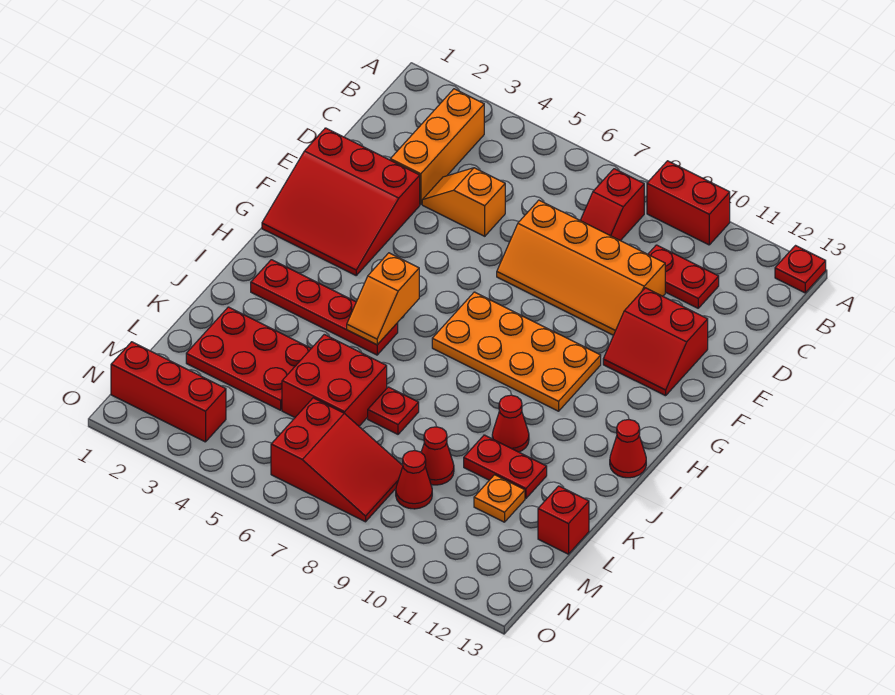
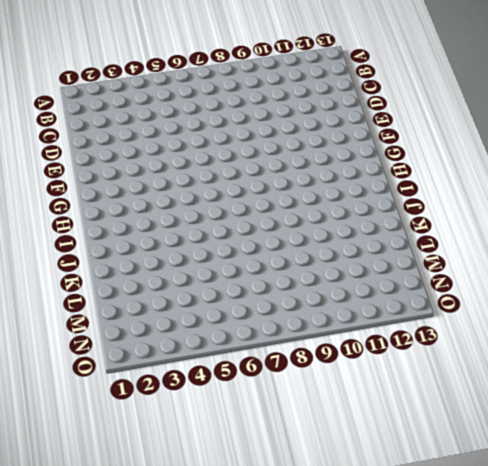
none -> red 1x2 brick [647,161,730,245]
none -> red 1x1 plate [775,246,826,293]
none -> orange 1x3 brick [390,89,484,204]

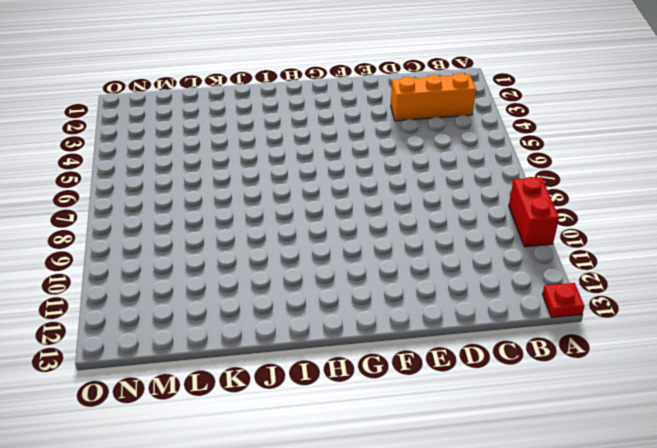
none -> red 1x2 slope [580,169,644,241]
none -> red 1x2 plate [648,245,719,308]
none -> orange 1x2 slope [422,168,505,236]

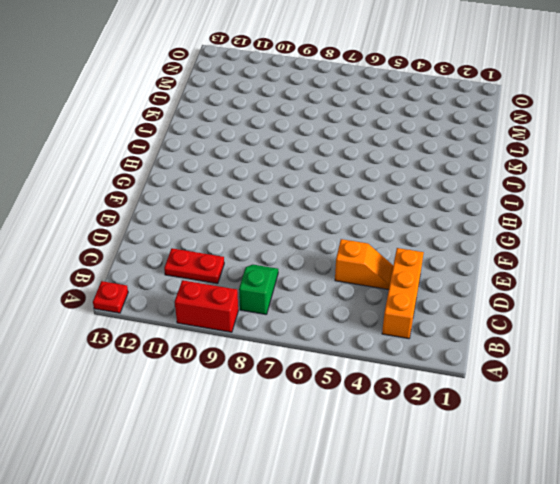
green 1x2 slope [239,265,278,314] -> red 1x2 slope [580,169,644,241]
none -> orange 2x4 slope [497,200,665,335]
none -> red 3x3 slope [262,128,420,275]
none -> red 2x2 slope [603,288,708,396]

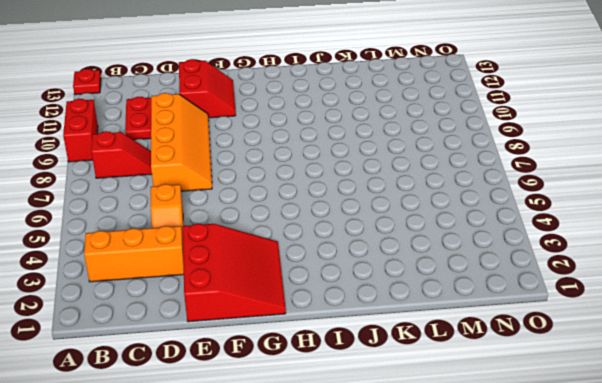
none -> orange 2x4 plate [432,292,601,411]
none -> red 1x4 plate [251,260,398,355]
none -> red 1x1 cone [610,420,646,478]

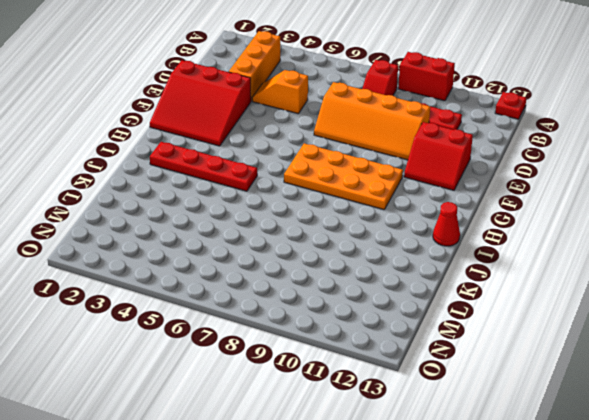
none -> red 1x1 cone [492,395,529,452]
none -> red 2x3 plate [186,307,311,410]
none -> red 2x2 brick [282,334,387,426]

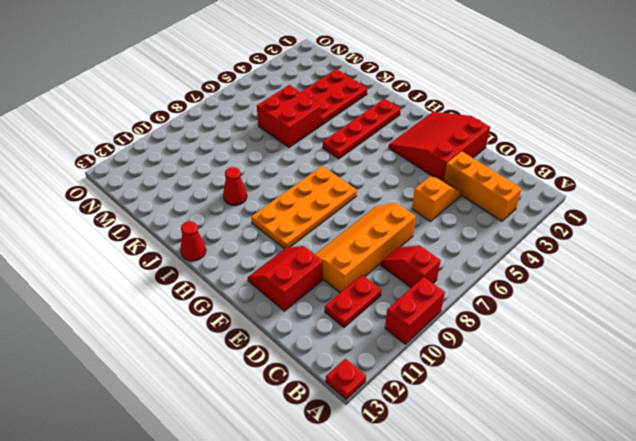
none -> red 1x1 plate [368,387,419,434]
none -> red 1x2 plate [464,435,547,498]
none -> red 1x1 cone [421,427,454,485]

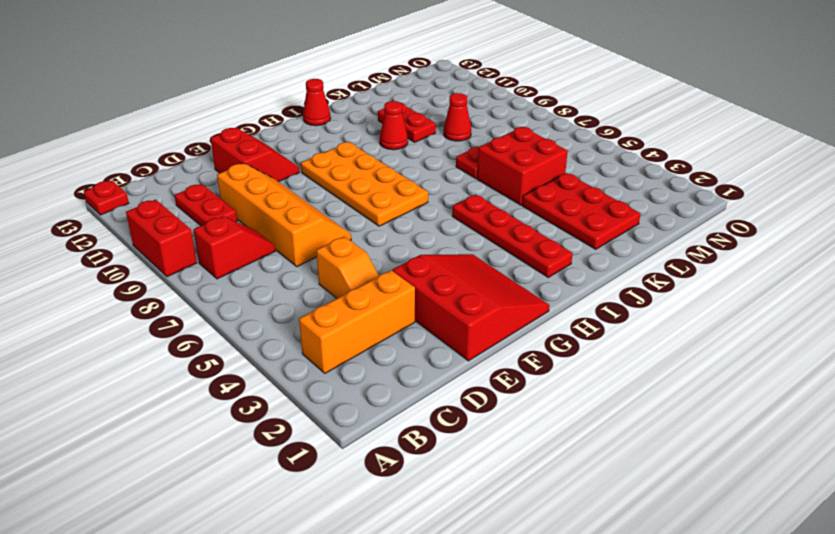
none -> orange 1x1 plate [474,475,525,522]
none -> red 1x1 brick [538,486,589,554]
none -> red 2x3 slope [271,398,403,522]

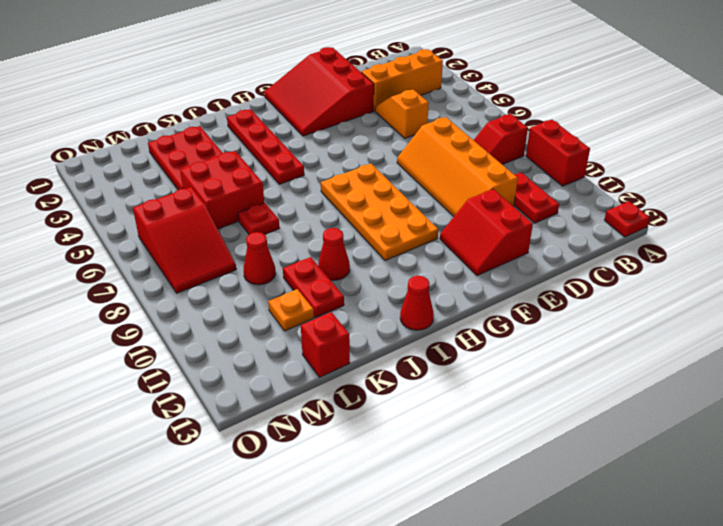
none -> red 1x1 cone [396,451,432,509]
none -> red 1x3 brick [111,342,226,442]
none -> orange 1x2 slope [347,253,419,345]

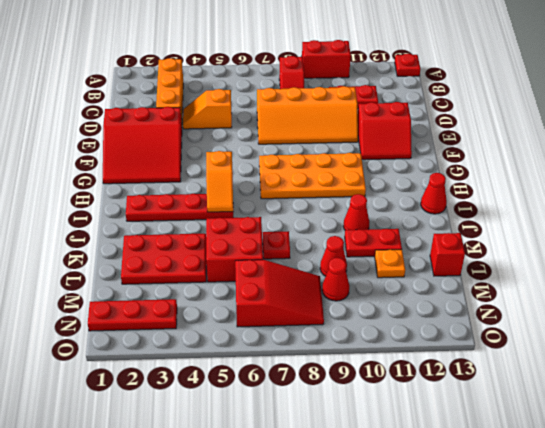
red 1x3 plate [88,299,177,331] -> red 1x3 brick [111,342,226,442]

